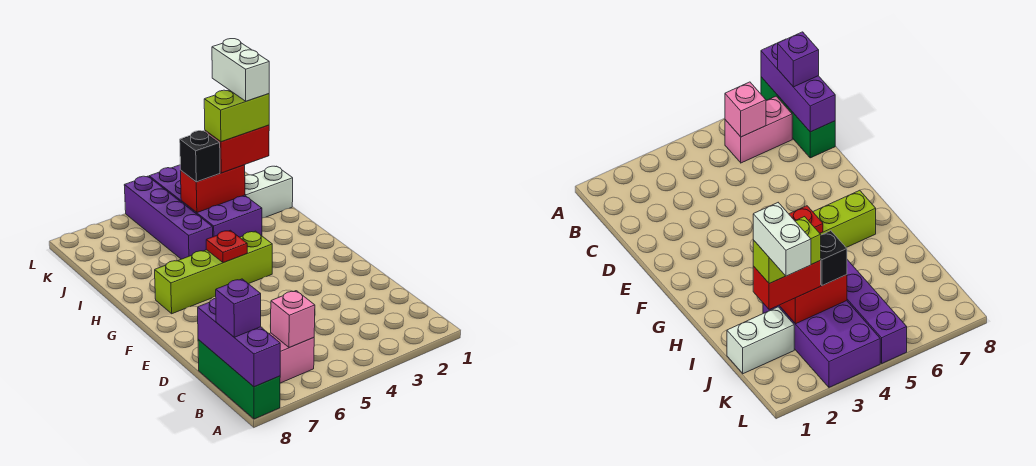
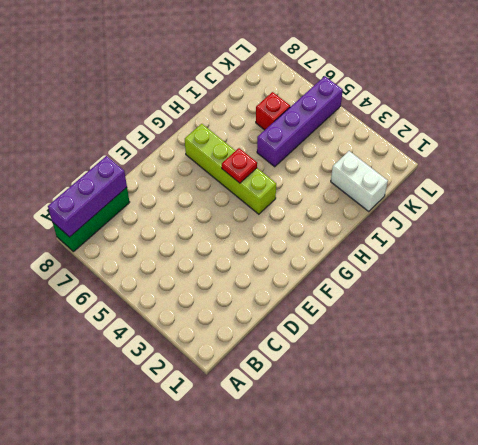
red 1x1 brick [256,92,290,130] -> none
none -> pink 1x2 brick [270,333,314,383]
none -> purple 2x4 brick [149,165,262,237]
none -> pink 1x1 brick [271,291,315,348]

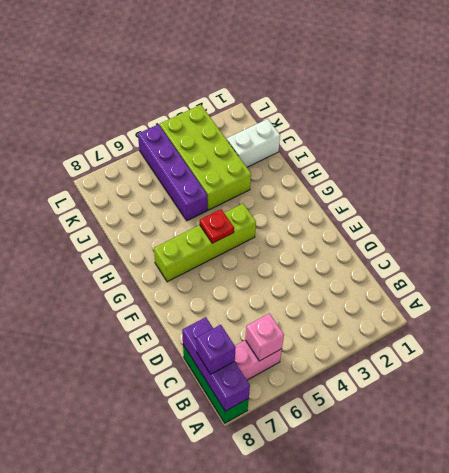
lime 2x4 brick [160,105,251,210] -> purple 2x4 brick [149,165,262,237]
none -> red 1x2 brick [181,165,245,213]
none -> red 1x2 brick [205,125,269,173]
none -> black 1x1 brick [180,131,220,182]

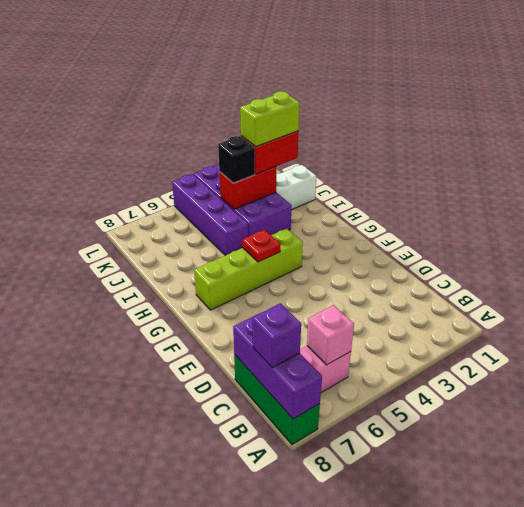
none -> white 1x2 brick [212,39,269,101]

